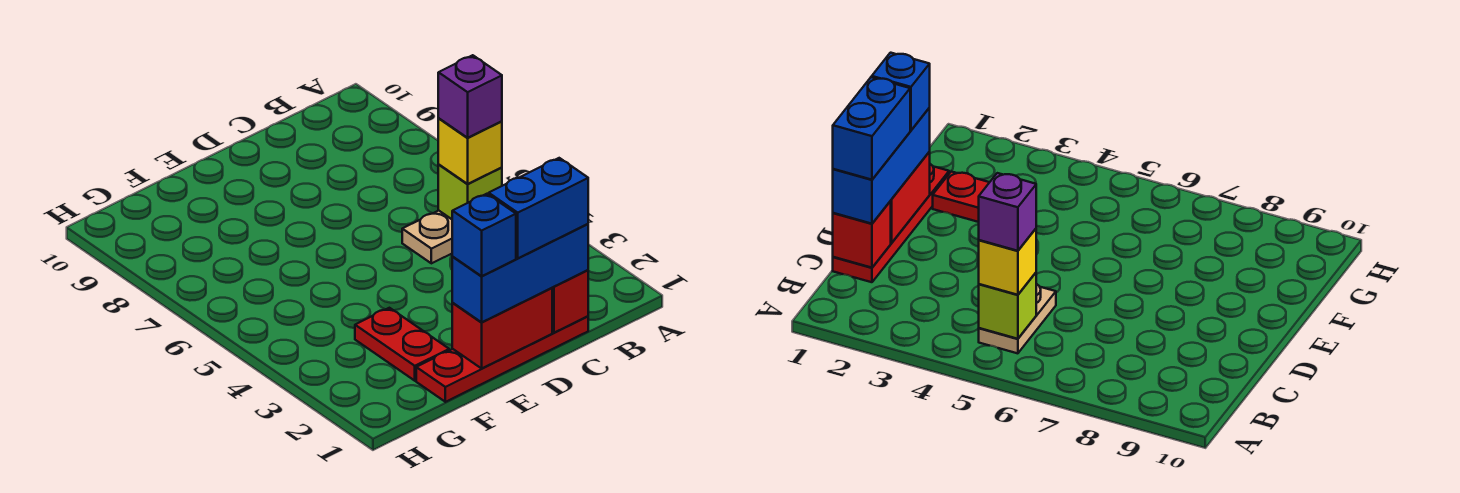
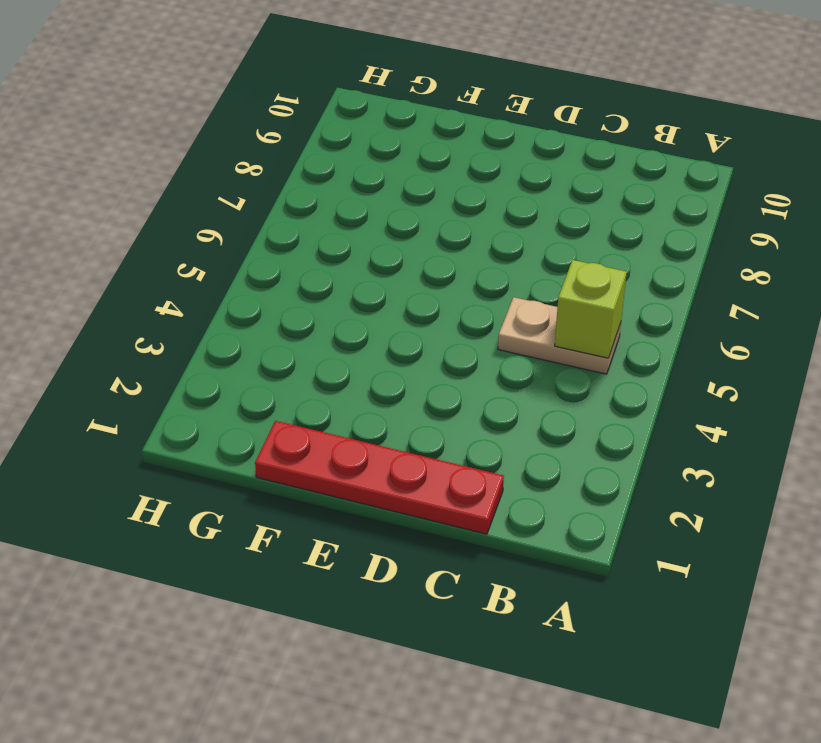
none -> red 1x2 plate [355,308,449,381]
none -> red 1x1 brick [552,270,588,333]

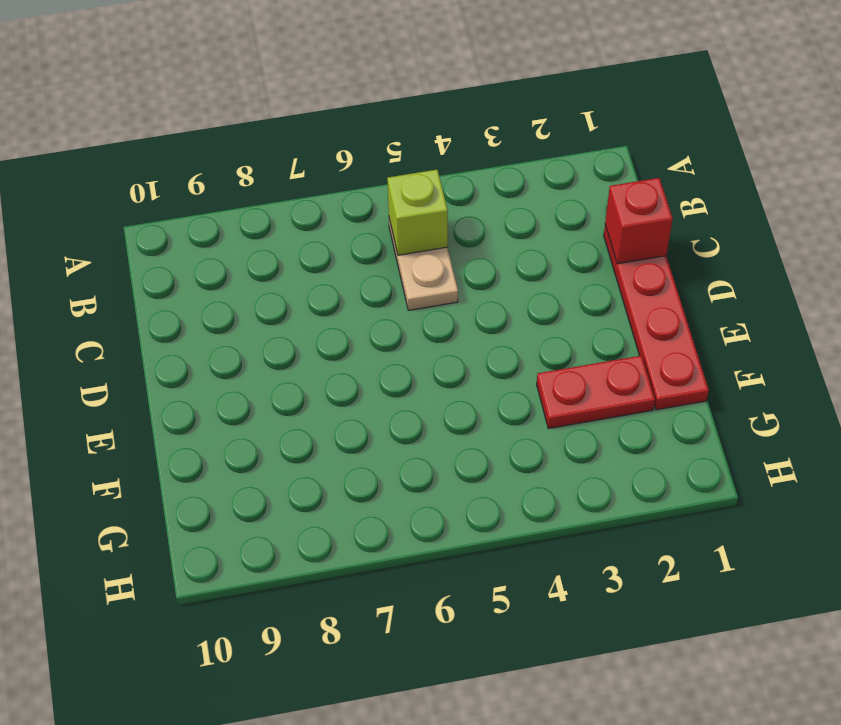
none -> red 1x2 brick [452,288,552,368]
none -> yellow 1x1 brick [438,119,502,184]

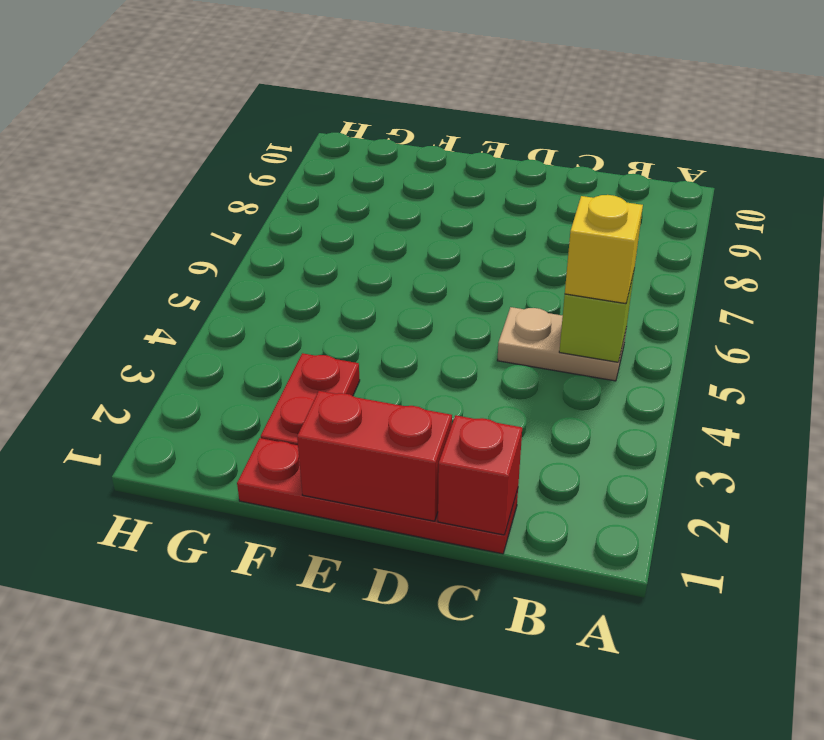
none -> blue 1x3 brick [452,224,588,322]
none -> purple 1x1 brick [438,55,502,138]

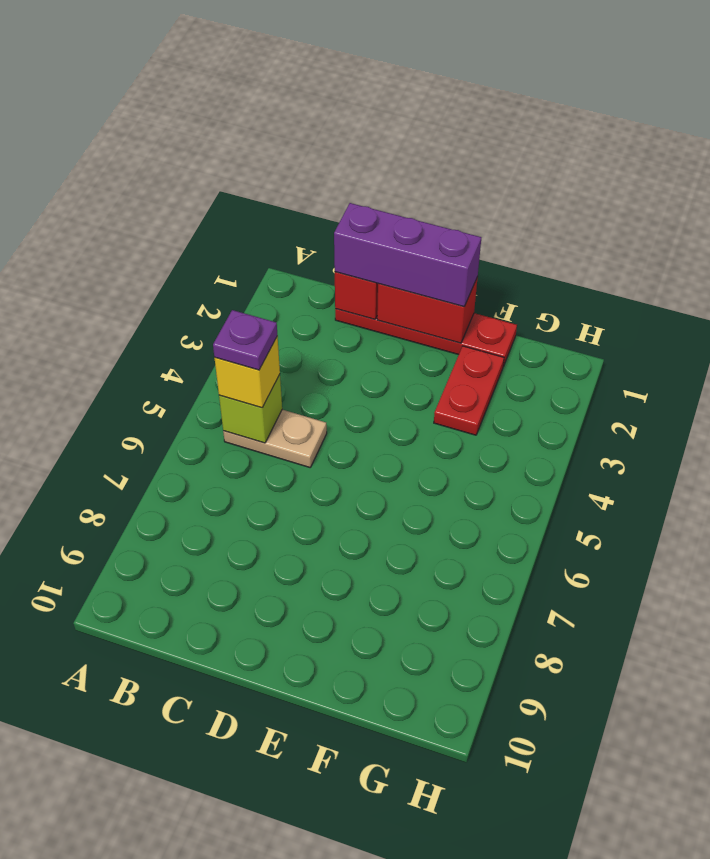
purple 1x1 plate [213,310,277,370] -> purple 1x1 brick [438,55,502,138]
purple 1x3 brick [334,203,481,307] -> blue 1x3 brick [452,224,588,322]
none -> blue 1x2 brick [489,158,588,258]
none -> blue 1x1 brick [452,194,516,276]

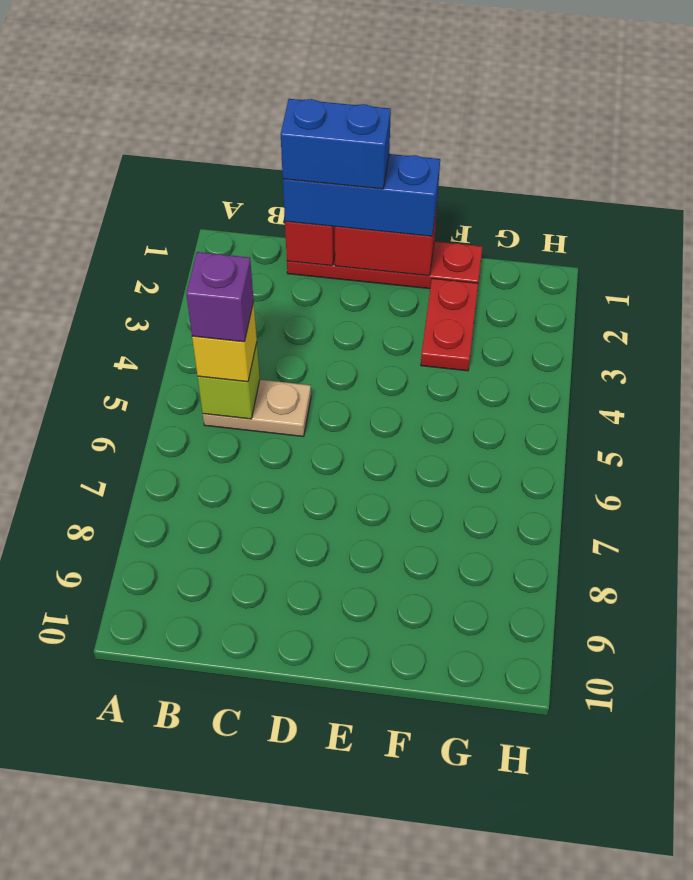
none -> blue 1x1 brick [452,194,516,276]

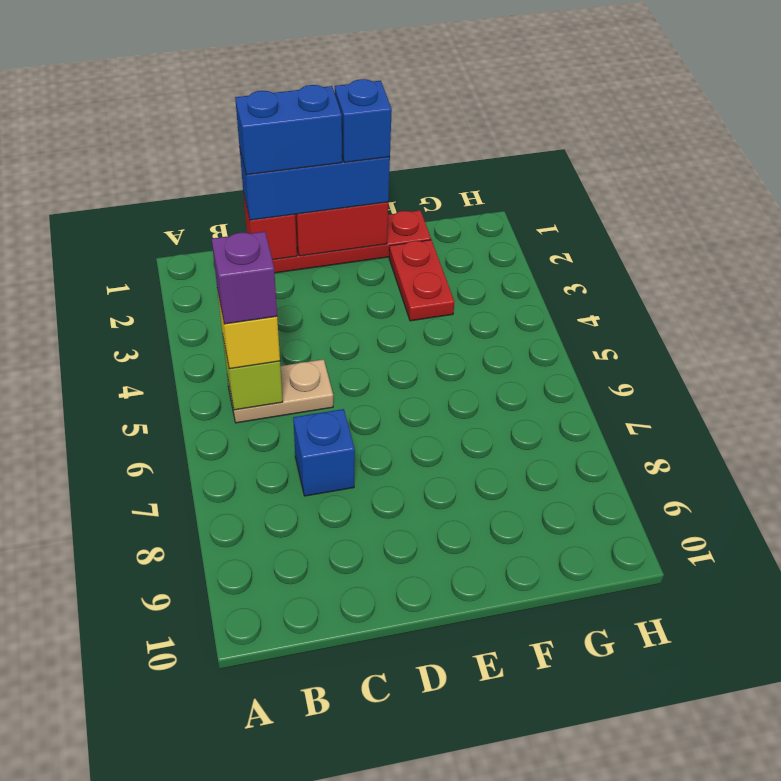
blue 1x1 brick [293,409,355,496] -> none

